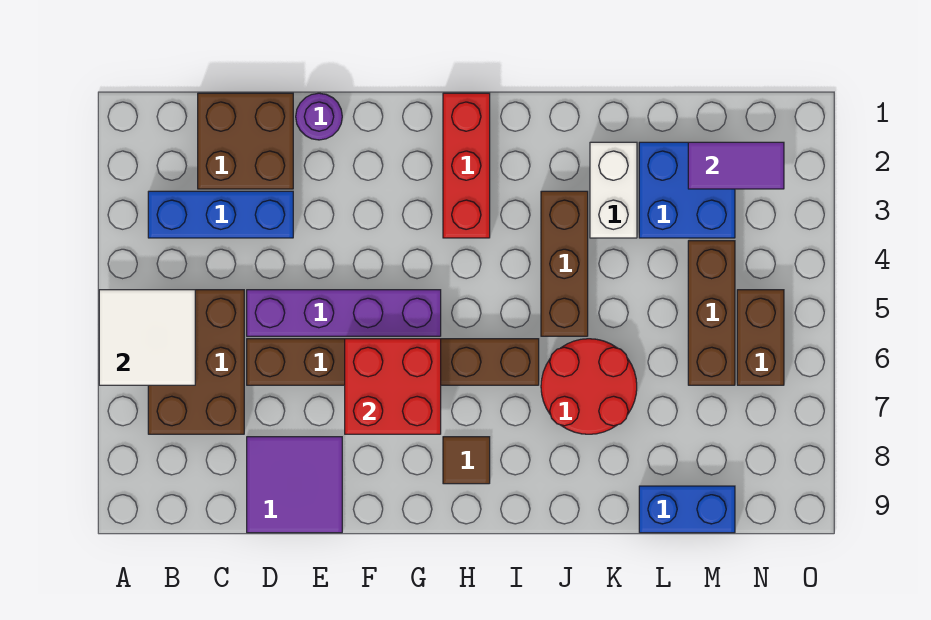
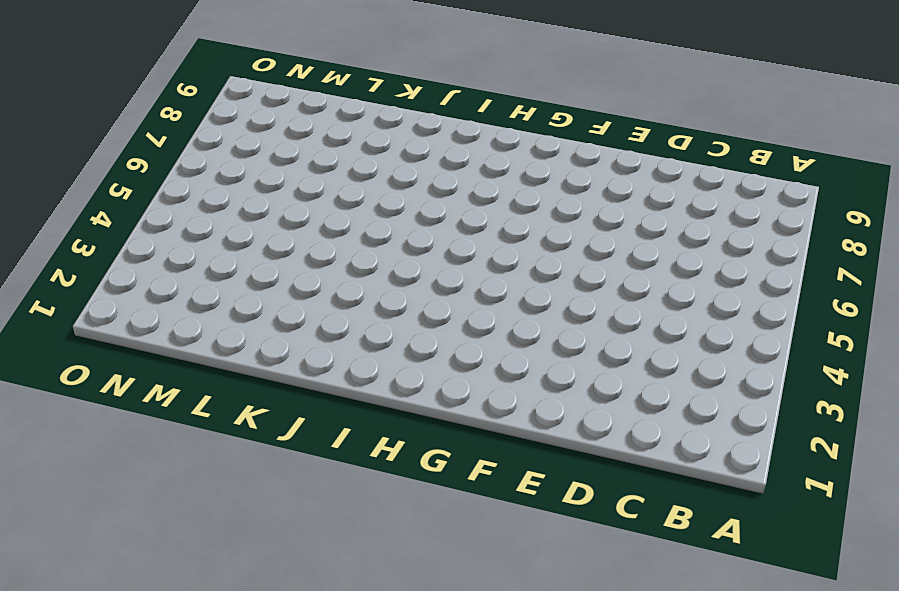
none -> blue 1x3 brick [148,191,293,238]
none -> brown 2x3 brick [148,290,244,434]
none -> brown 2x2 brick [198,93,293,189]

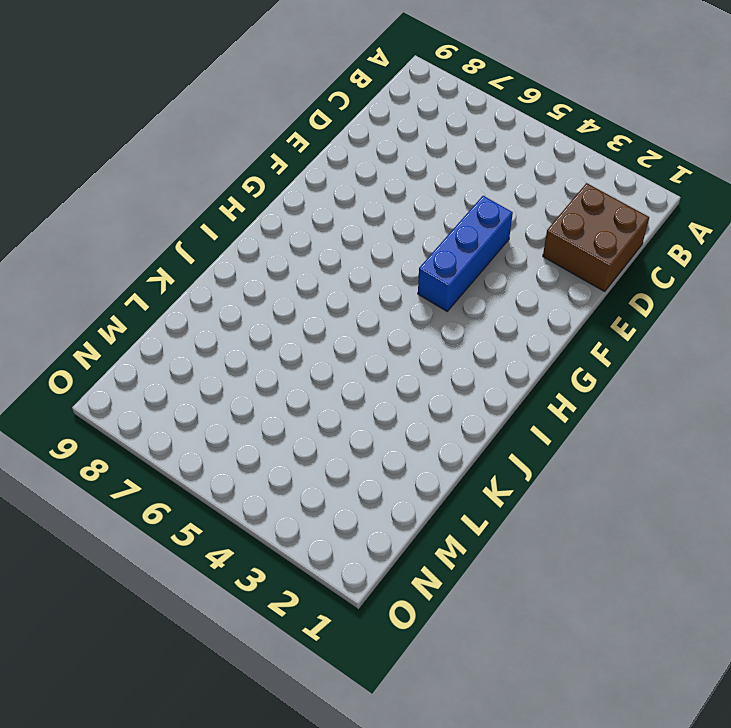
blue 1x3 brick [418,196,513,311] -> blue 1x3 brick moved to [148,191,293,238]
none -> brown 2x3 brick [148,290,244,434]
none -> purple 1x4 brick [247,290,441,336]
none -> brown 1x6 brick [247,339,539,385]

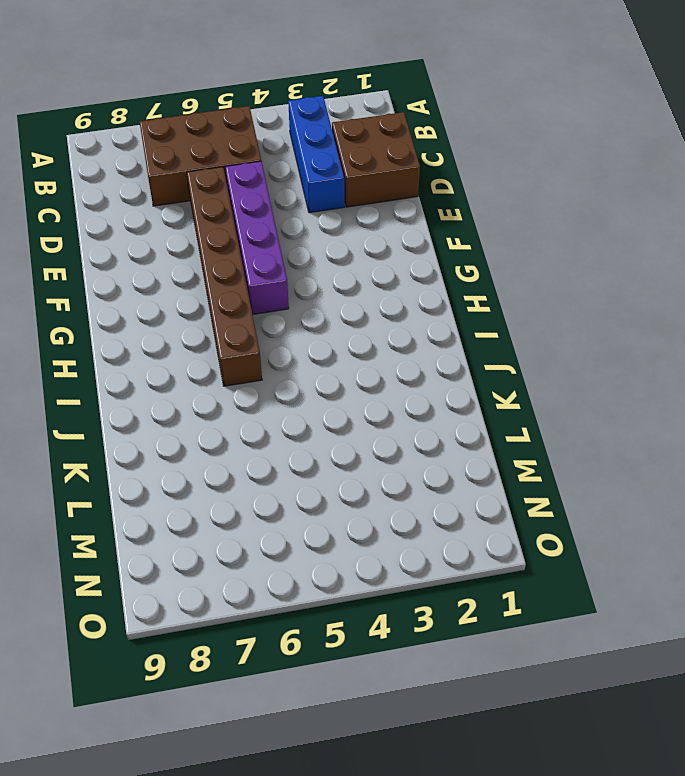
none -> purple 2x2 tile [247,437,342,533]
none -> purple 1x1 round brick [296,93,342,140]
none -> red 1x3 brick [443,93,490,238]

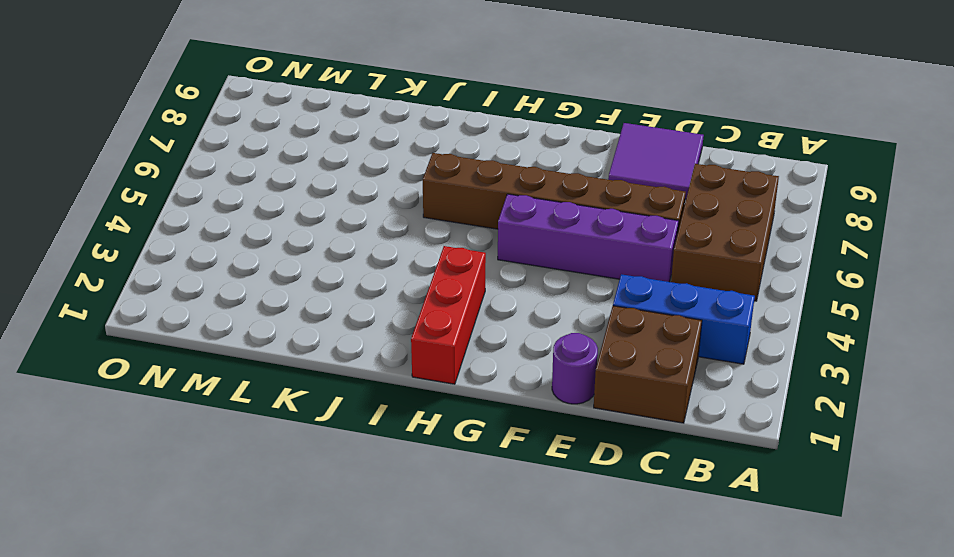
none -> brown 1x1 tile [443,437,490,484]
none -> brown 1x3 brick [541,191,588,336]
none -> red 2x2 round brick [541,339,637,434]

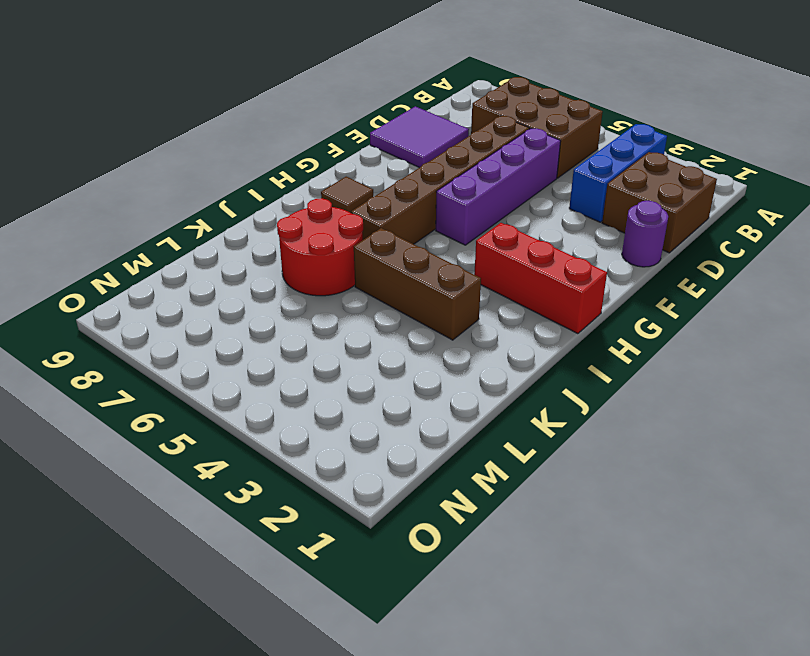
none -> white 1x2 brick [590,142,637,238]
none -> blue 2x2 brick [639,142,735,238]
none -> blue 1x2 brick [639,486,735,533]

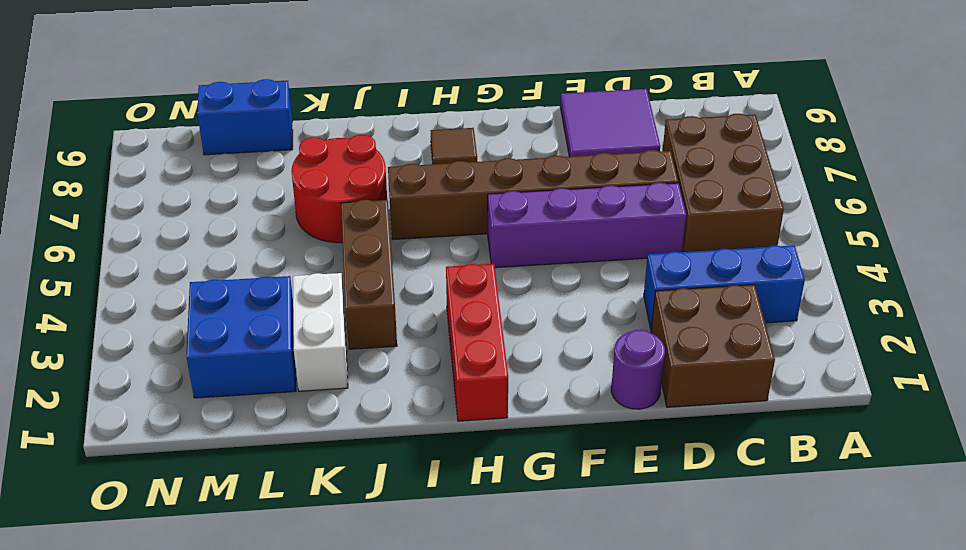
none -> brown 1x3 brick [688,241,735,385]
none -> brown 1x2 brick [737,290,784,385]
none -> white 2x2 tile [99,290,195,385]

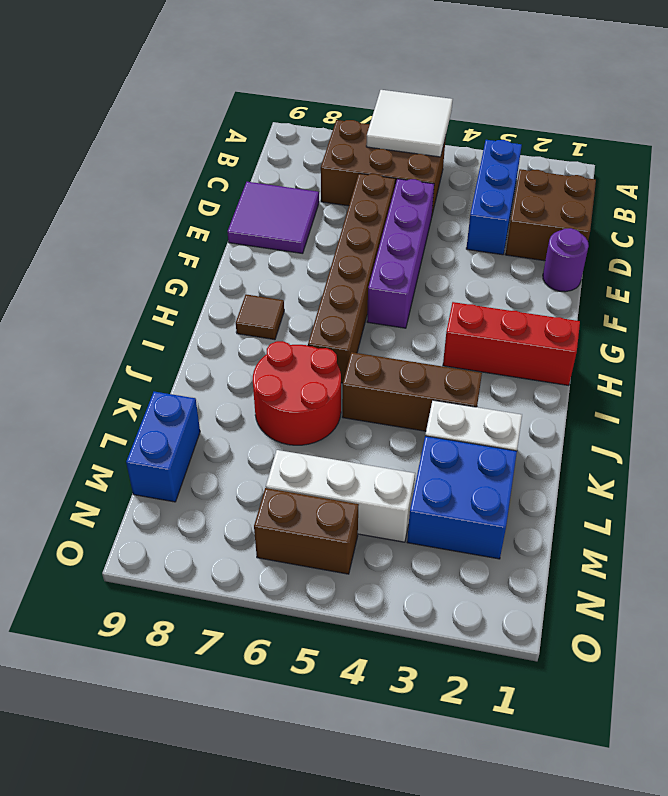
white 1x3 brick [266,450,415,542] -> brown 1x3 brick [688,241,735,385]
none -> red 2x2 brick [345,339,441,434]
none -> purple 1x2 tile [688,142,784,189]

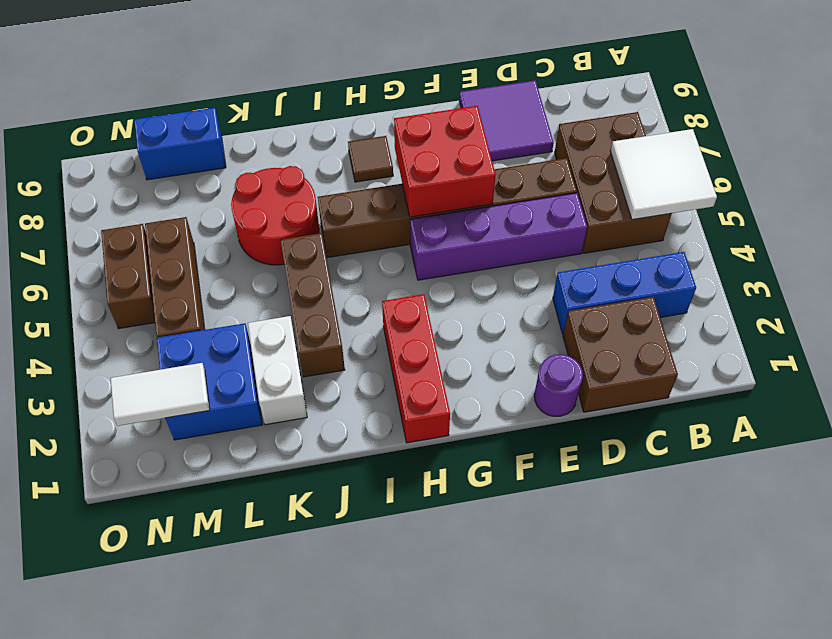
white 1x2 tile [110,363,210,426] -> purple 1x2 tile [688,142,784,189]

